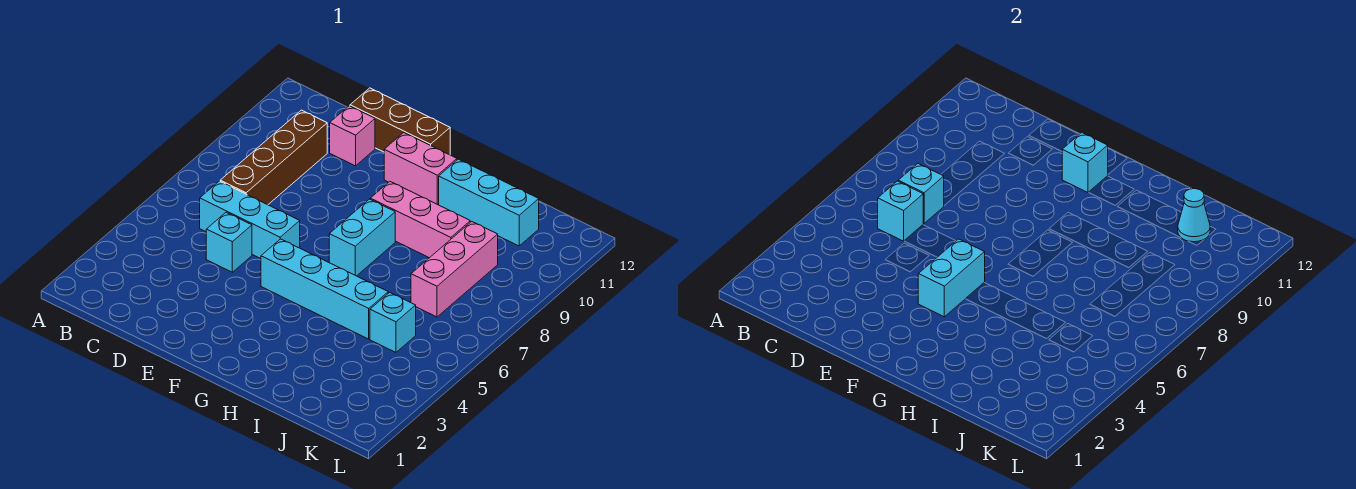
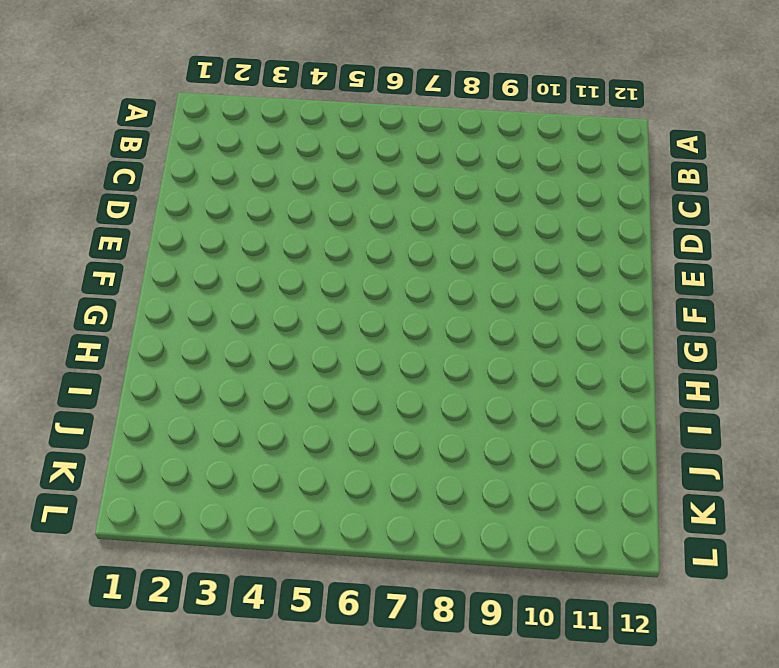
none -> cyan 1x3 brick [200,181,300,259]
none -> brown 1x4 brick [220,110,327,205]
none -> cyan 1x1 brick [206,212,252,272]

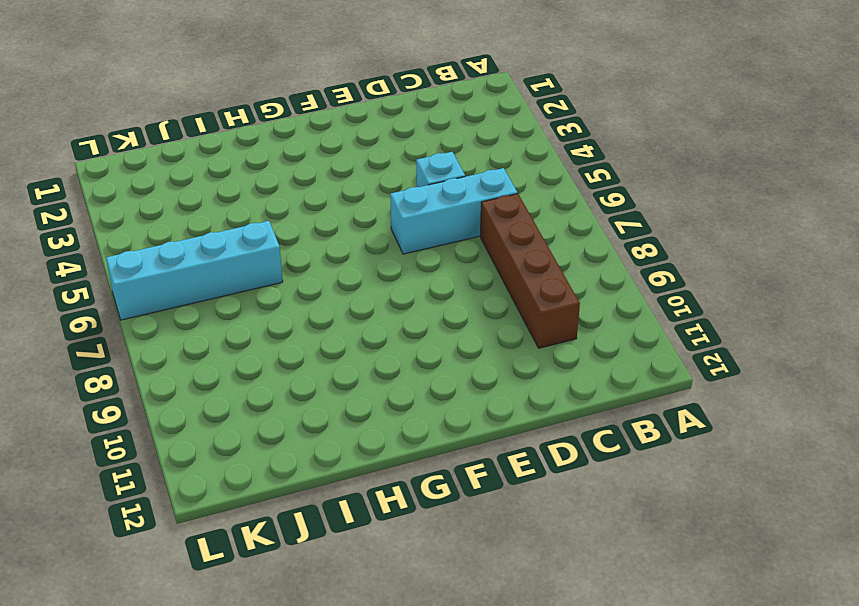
cyan 1x4 brick [106,221,283,320] -> cyan 1x4 brick moved to [261,239,388,339]
none -> pink 1x1 brick [330,106,375,166]
none -> brown 1x3 brick [350,88,450,155]
none -> pink 1x2 brick [384,133,457,205]

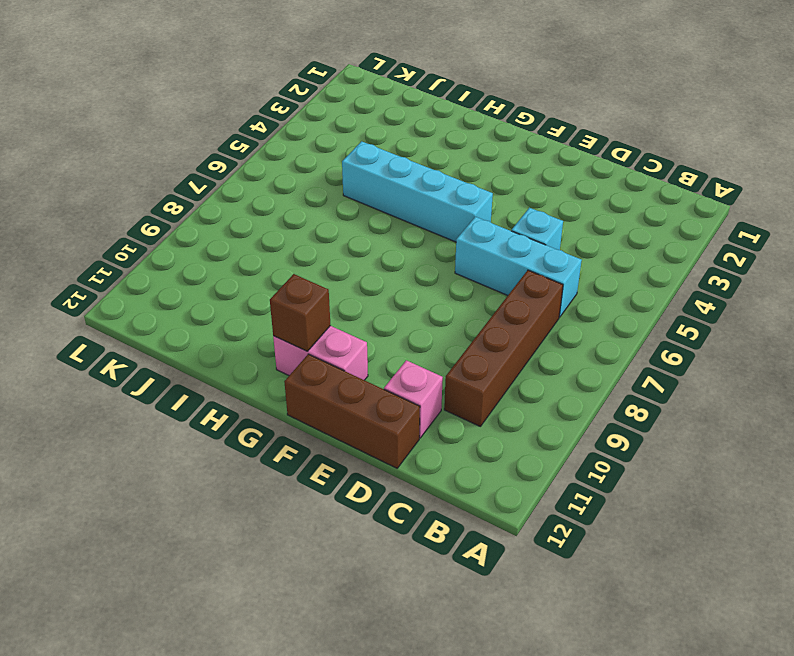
brown 1x1 brick [270,274,330,351] -> none
none -> cyan 1x2 brick [329,199,395,276]
none -> pink 1x3 brick [370,182,470,258]
none -> cyan 1x3 brick [439,159,539,246]

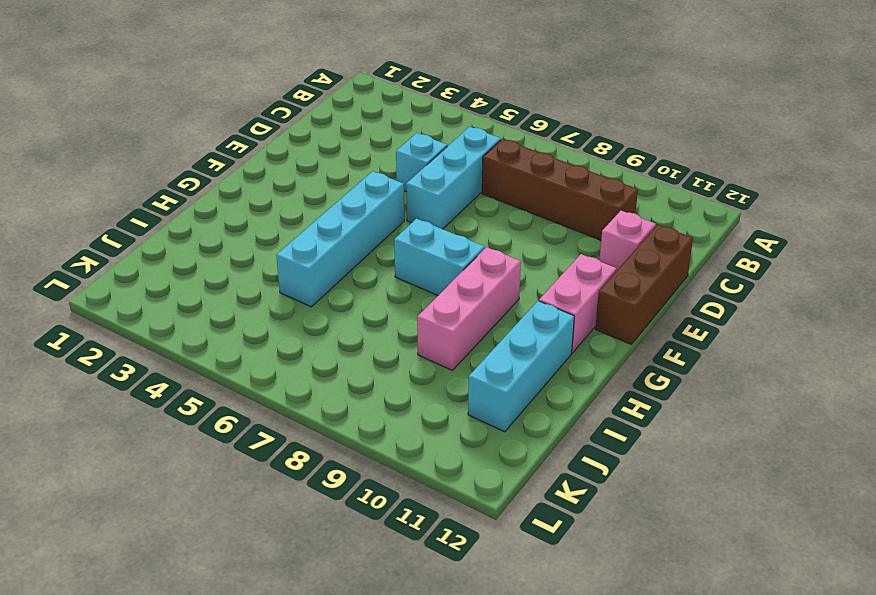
none -> cyan 1x1 brick [370,292,416,352]
none -> pink 1x3 brick [411,222,498,317]
none -> cyan 1x1 brick [878,181,923,241]

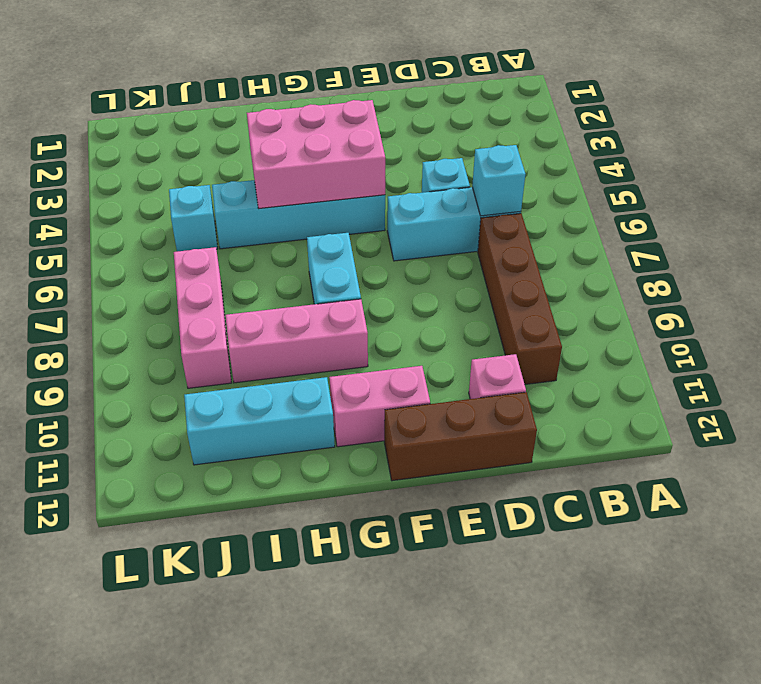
pink 2x3 brick [247,100,385,208] -> cyan 1x2 brick [918,239,985,317]
none -> cyan 1x1 brick [898,164,944,223]
none -> cyan 1x1 brick [1062,133,1108,192]
none -> cyan 1x1 cone [1178,189,1210,242]

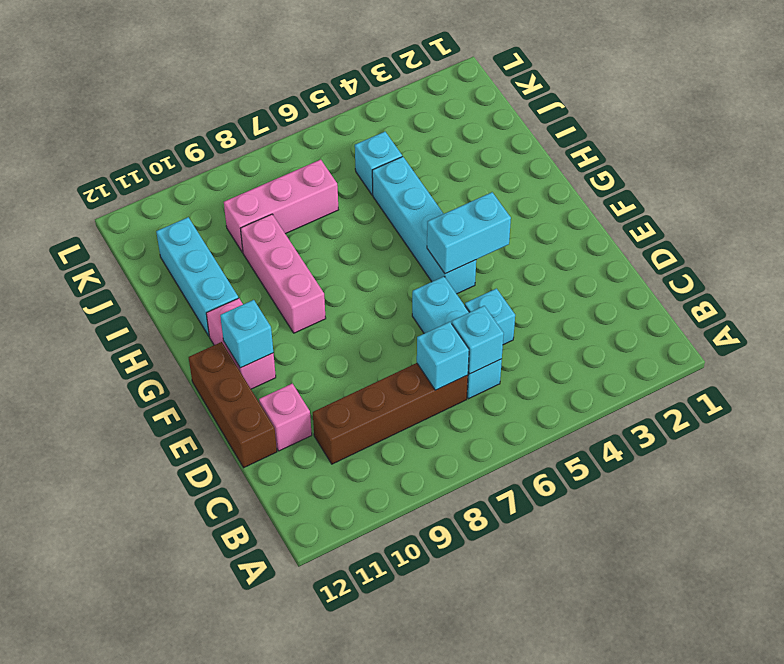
none -> cyan 1x2 brick [329,199,395,276]
none -> cyan 1x1 cone [1178,189,1210,242]

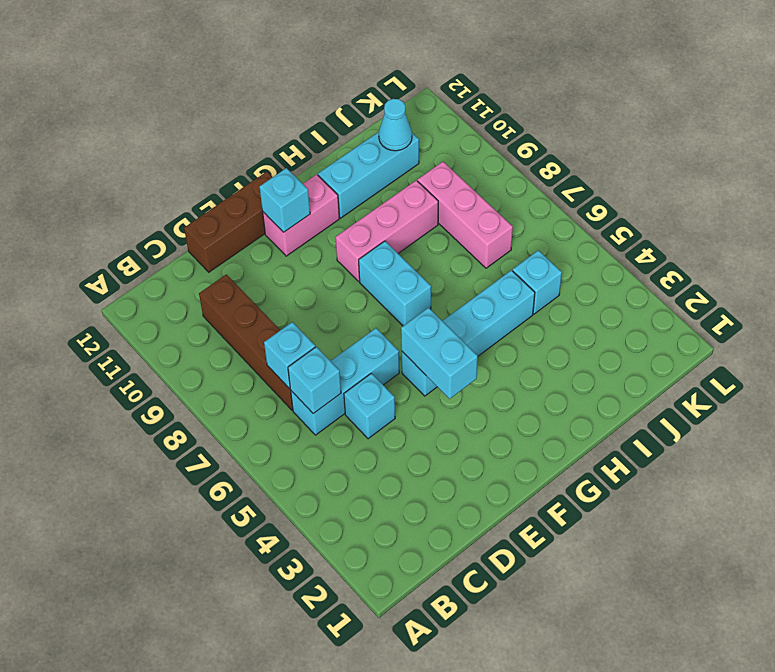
none -> pink 1x1 brick [330,106,375,166]

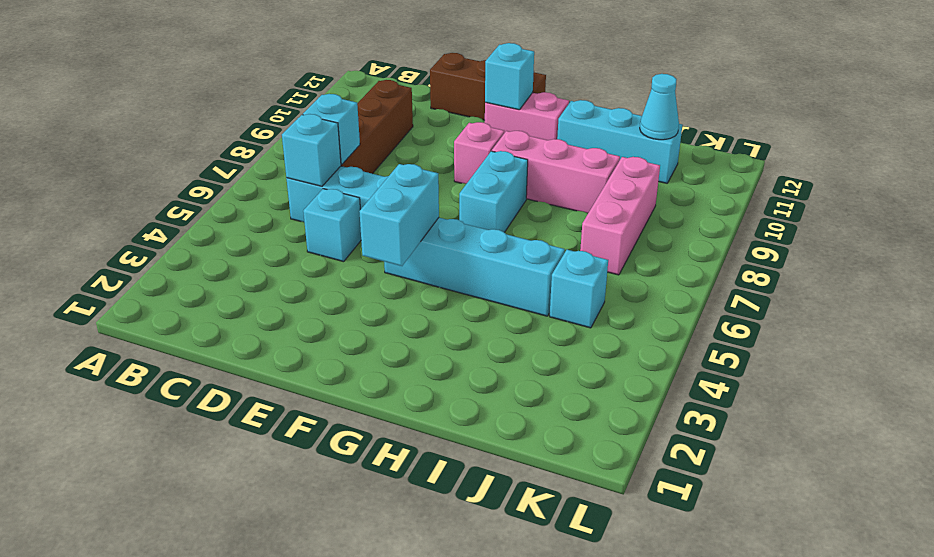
pink 1x1 brick [454,122,504,184] -> pink 1x1 brick moved to [330,106,375,166]

